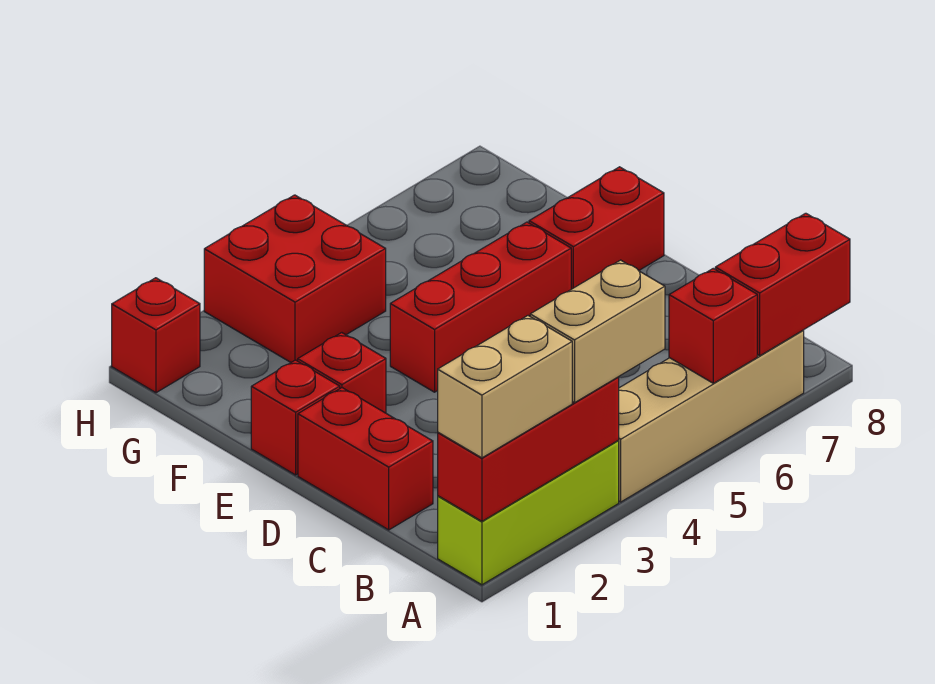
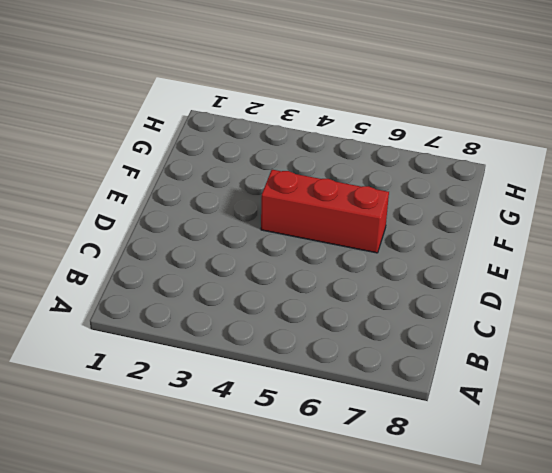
none -> lime 1x3 brick [438,441,619,585]
none -> tan 1x4 brick [618,330,804,502]
none -> red 1x2 brick [298,388,433,530]

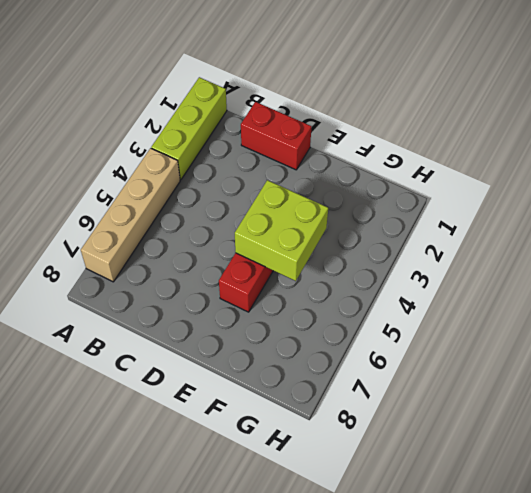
lime 2x2 brick [235,180,328,281] -> none
none -> red 1x1 brick [251,360,340,475]
none -> red 1x1 brick [298,333,386,413]
none -> red 1x2 brick [529,167,664,289]

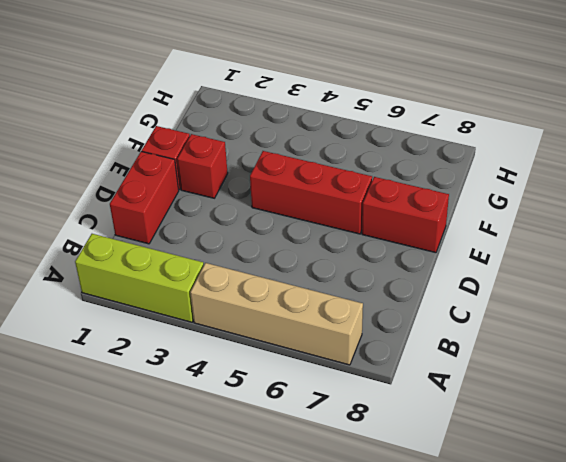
none -> red 2x2 brick [204,195,386,362]
none -> red 1x1 brick [112,278,200,393]
none -> red 1x3 brick [438,377,619,521]

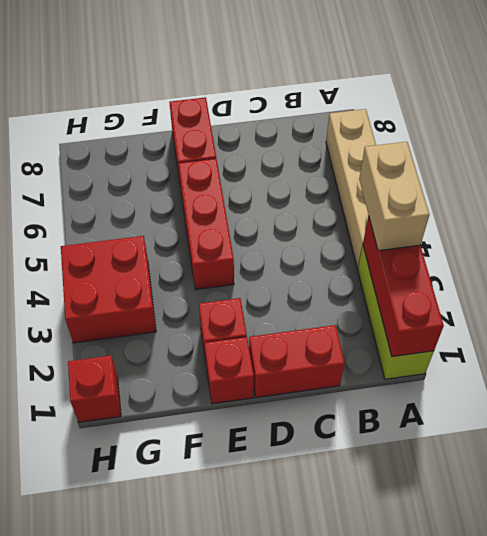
none -> red 1x1 brick [669,269,757,383]
none -> red 1x2 brick [715,213,850,356]
none -> tan 1x2 brick [438,316,572,458]

